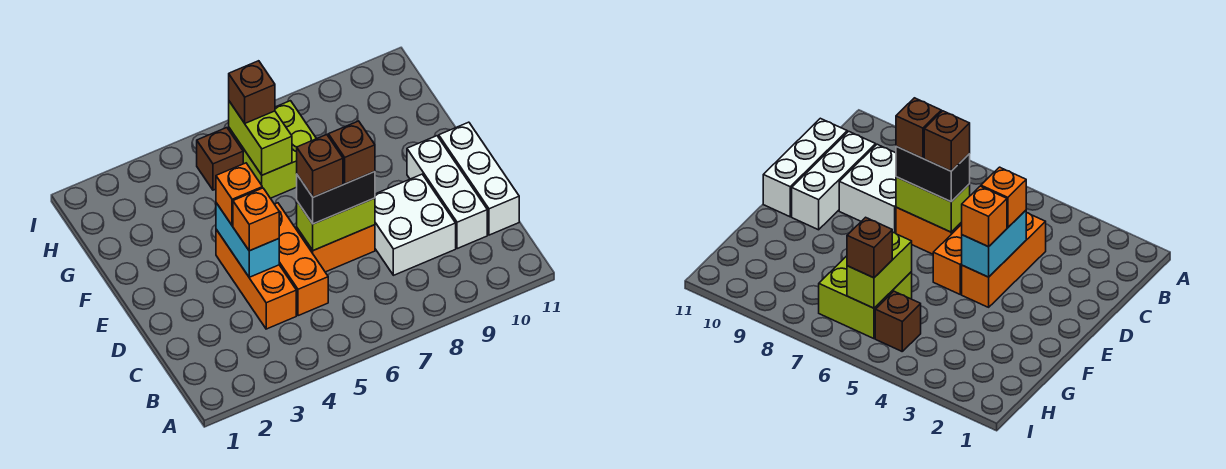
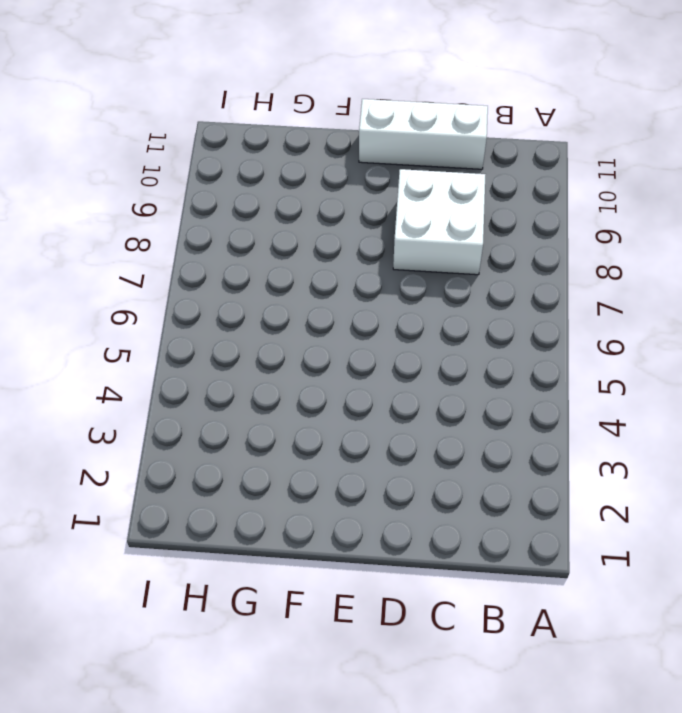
none -> orange 1x3 brick [216,229,296,329]
none -> orange 1x3 brick [275,203,328,316]
none -> white 1x3 brick [407,136,487,249]

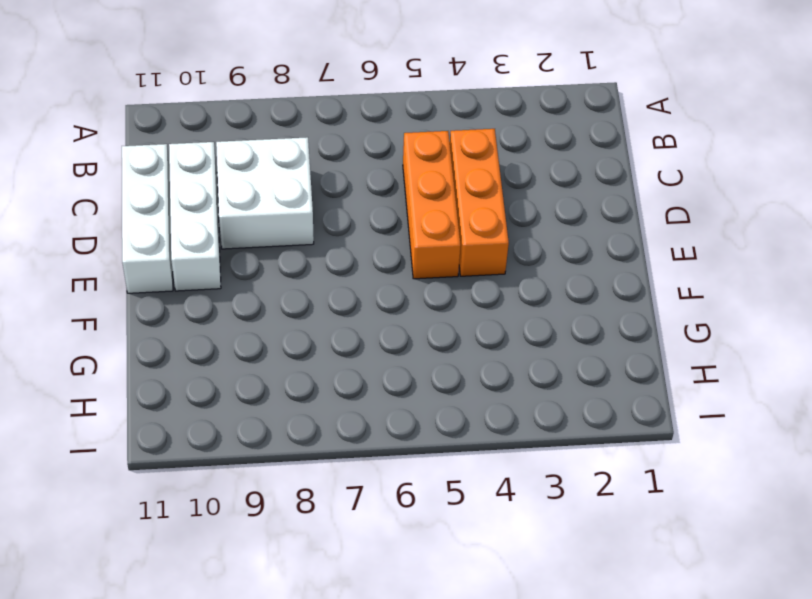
none -> orange 1x2 brick [297,225,375,272]
none -> lime 2x2 brick [229,101,316,198]
none -> brown 1x1 brick [197,128,243,190]

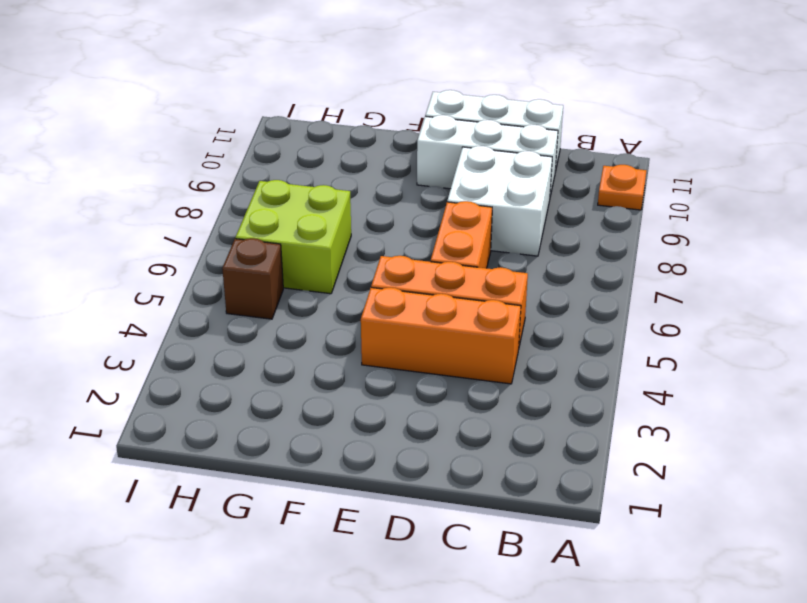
orange 1x1 plate [598,165,646,210] -> none
none -> cyan 1x2 brick [216,203,279,277]
none -> lime 1x2 brick [297,198,375,251]
none -> lime 1x2 brick [229,101,292,175]

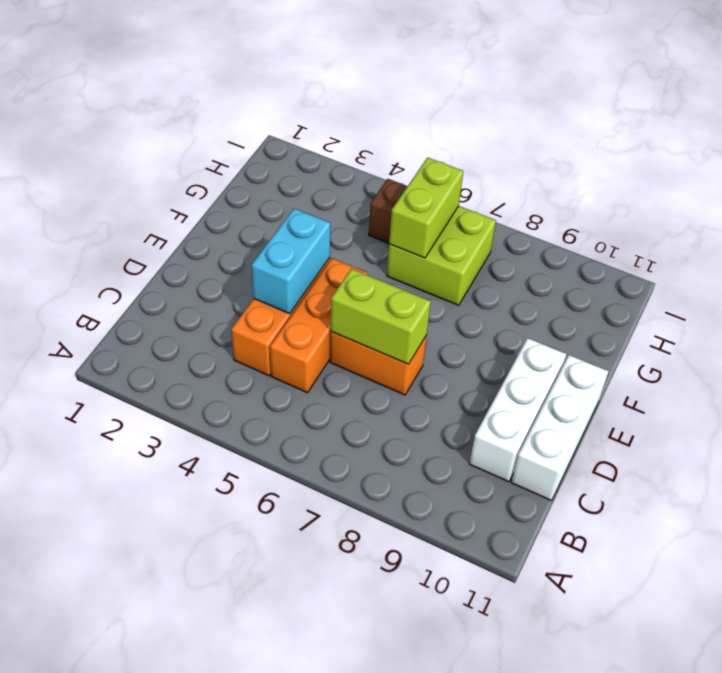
none -> white 2x2 brick [375,174,456,275]
none -> orange 1x1 brick [233,188,279,251]
none -> black 1x2 brick [297,172,375,224]

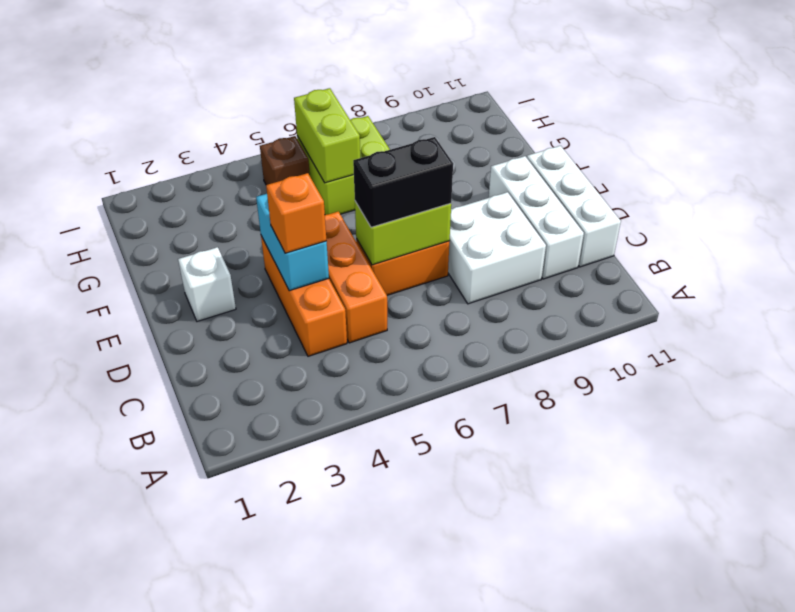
white 1x1 brick [178,247,236,321] -> none
none -> orange 1x1 brick [216,163,262,226]
none -> brown 1x1 brick [229,61,275,123]
none -> brown 1x1 brick [297,135,343,197]

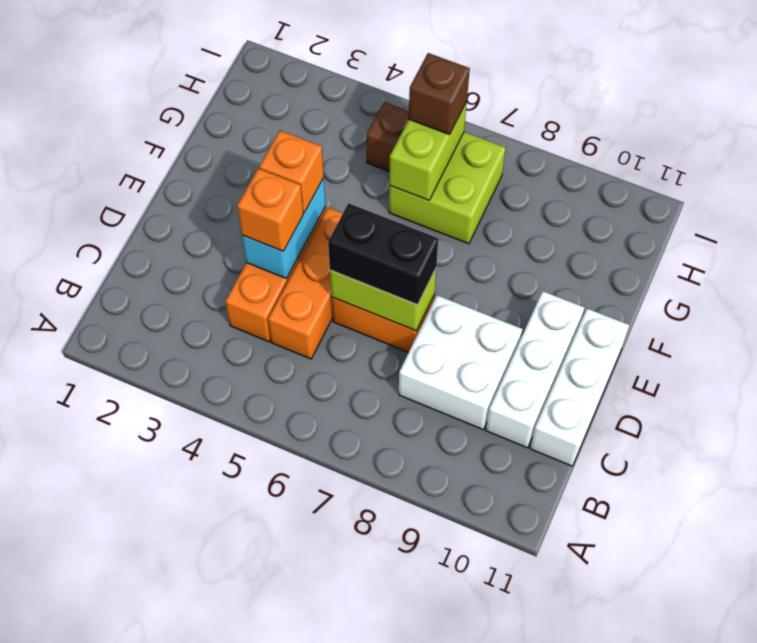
none -> brown 1x1 brick [297,135,343,197]
none -> brown 1x1 brick [328,121,375,184]

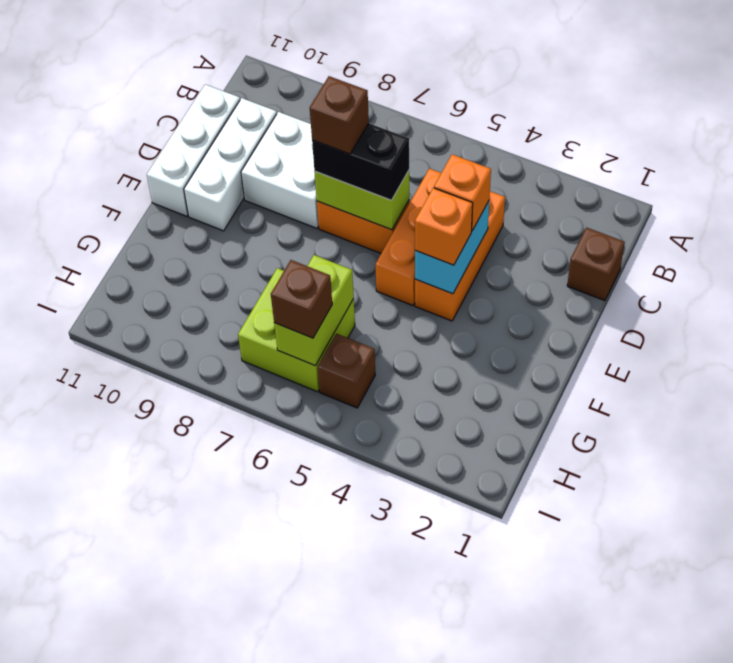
brown 1x1 brick [567,228,625,301] -> brown 1x1 brick moved to [297,135,343,197]

